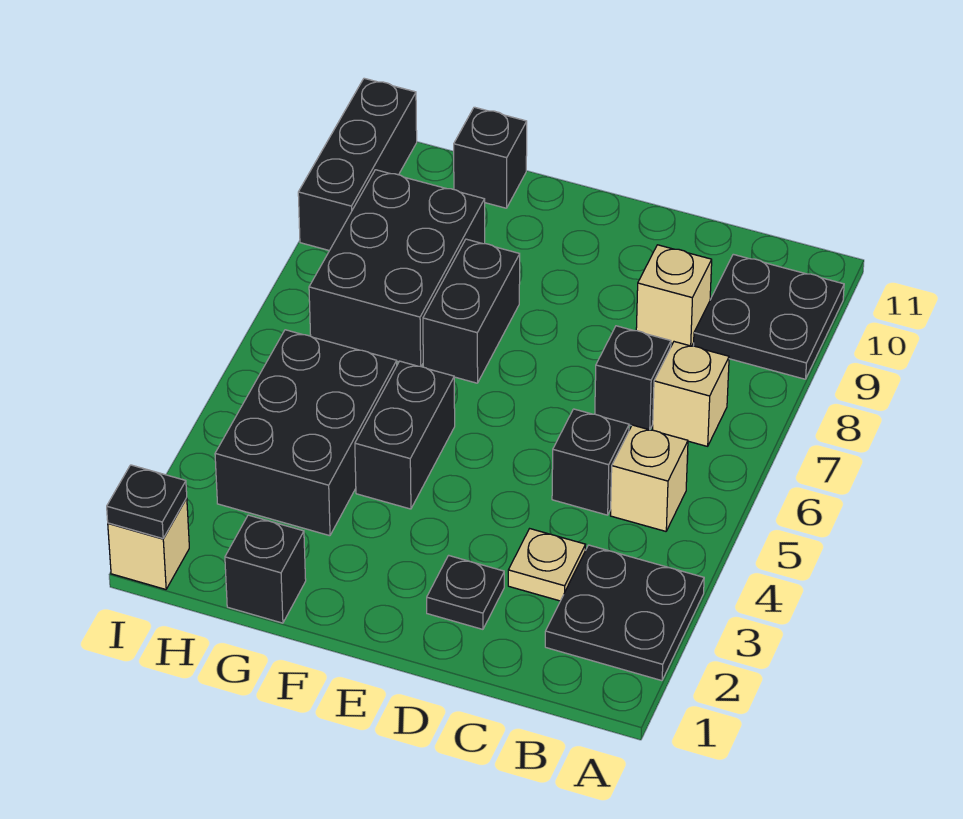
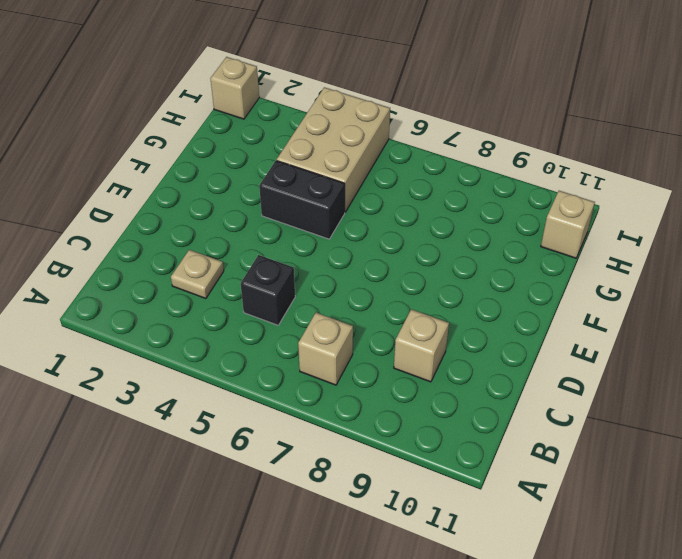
tan 2x3 brick [277,87,390,212] -> black 2x3 brick [215,330,397,536]
tan 1x1 brick [541,191,595,258] -> tan 1x1 brick moved to [611,425,688,531]
none -> black 2x2 plate [545,545,704,681]
none -> black 2x2 plate [694,254,844,379]
none -> black 1x1 brick [595,326,671,430]

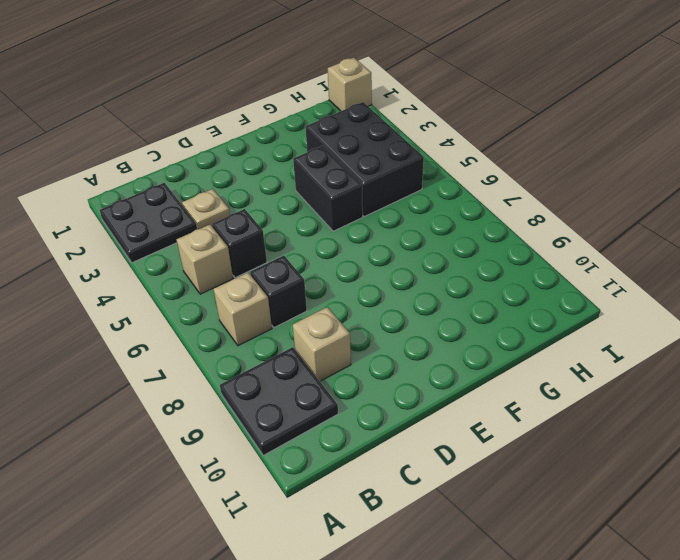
none -> black 1x1 plate [427,555,504,629]
none -> black 1x2 brick [423,239,520,383]
none -> black 1x1 brick [225,515,306,623]

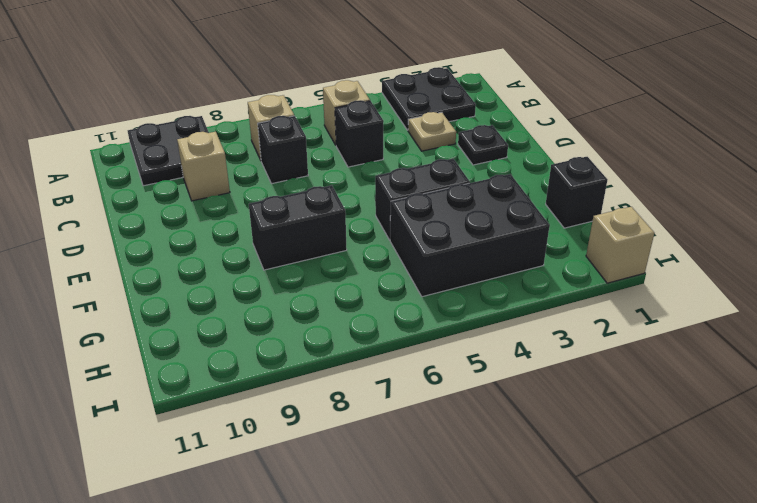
none -> black 2x3 brick [309,170,485,366]
none -> black 1x1 brick [454,107,527,208]
none -> black 1x3 brick [298,78,417,251]

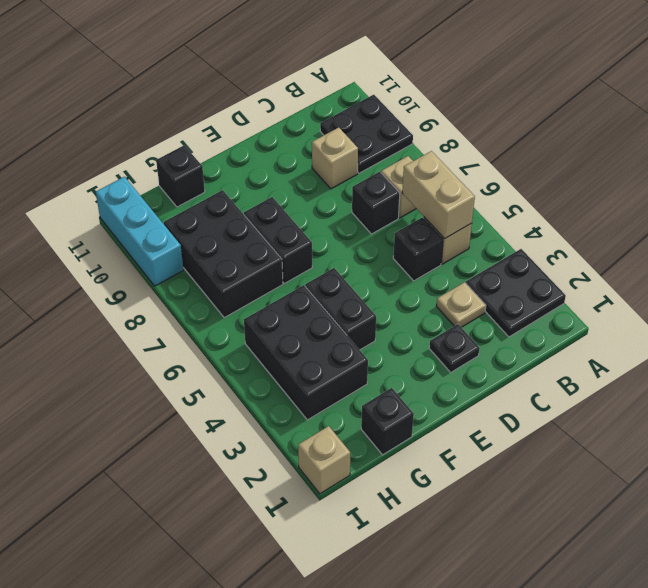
tan 1x2 brick [402,151,475,239] -> none
cyan 1x3 brick [96,177,183,286] -> black 1x3 brick [298,78,417,251]
none -> black 1x1 plate [107,465,187,539]

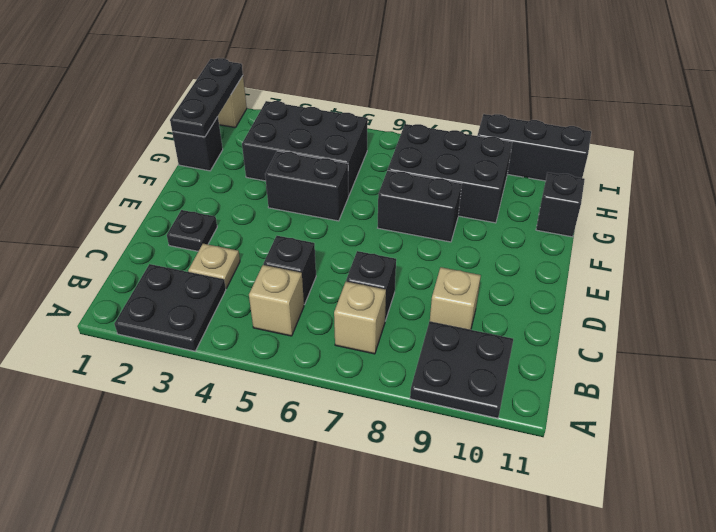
black 1x3 plate [170,58,243,137] -> black 1x1 plate [107,465,187,539]

